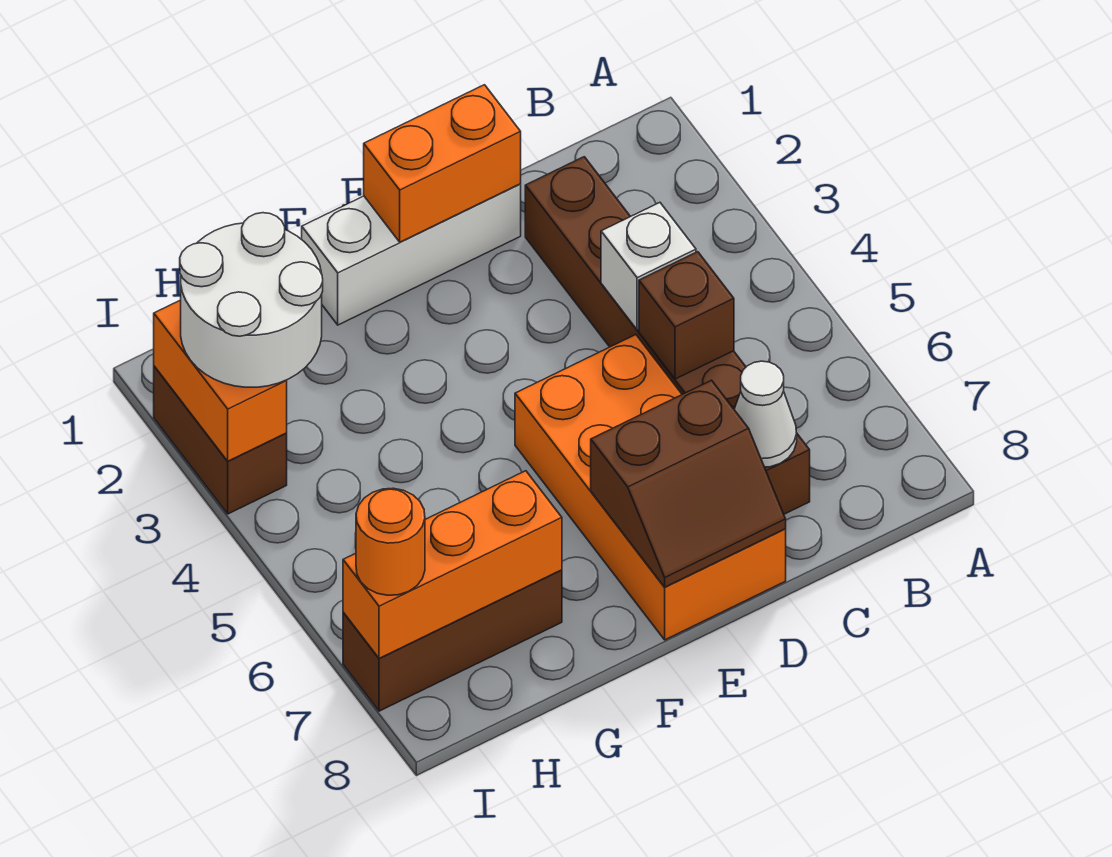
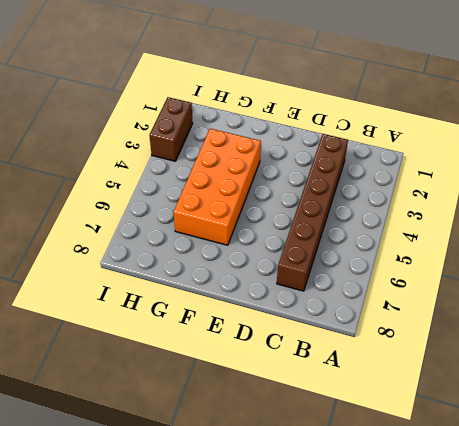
orange 2x4 brick [174,129,261,245] -> orange 2x4 brick moved to [515,335,786,640]
none -> white 1x3 brick [302,184,521,325]
none -> brown 1x3 brick [343,570,562,711]
none -> white 1x1 brick [601,203,696,330]

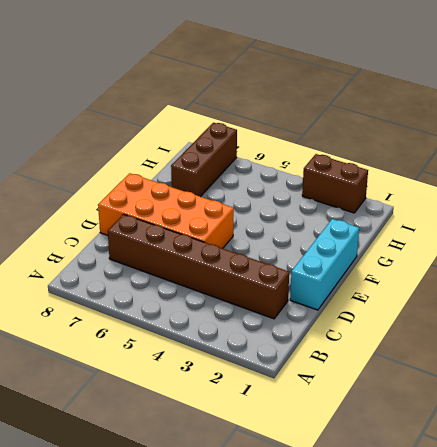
cyan 1x3 brick [290,219,359,310] -> white 1x3 brick [302,184,521,325]
none -> white 1x1 brick [601,203,696,330]
none -> brown 1x1 brick [639,252,734,379]
none -> white 1x1 cone [734,361,797,467]

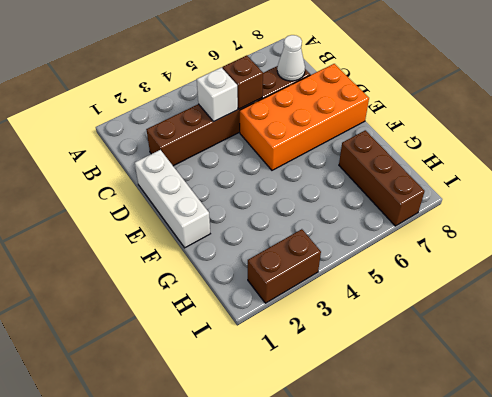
none -> orange 1x2 brick [364,85,521,242]
none -> brown 2x2 slope [591,380,786,587]
none -> orange 1x3 brick [343,471,562,658]

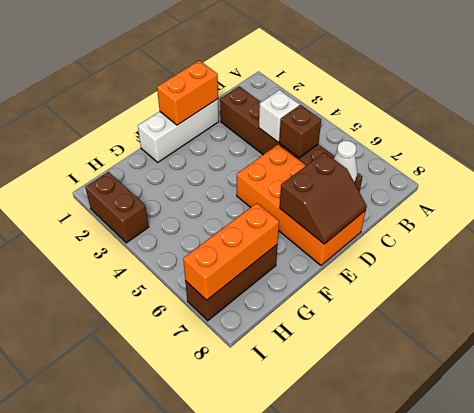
none -> orange 1x2 brick [154,300,287,461]
none -> white 2x2 round brick [180,213,323,387]
none -> orange 1x1 round brick [356,488,425,595]

